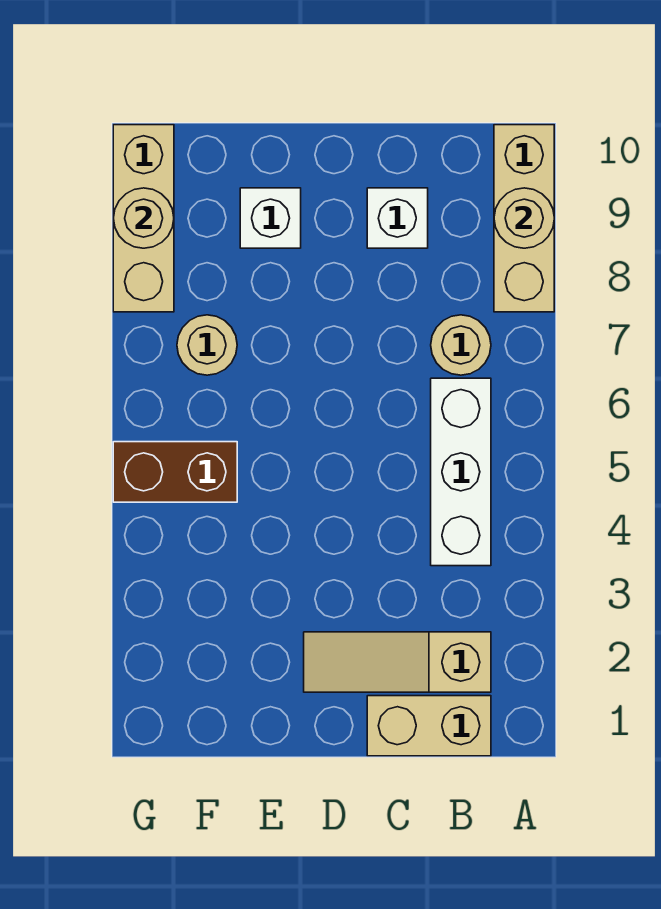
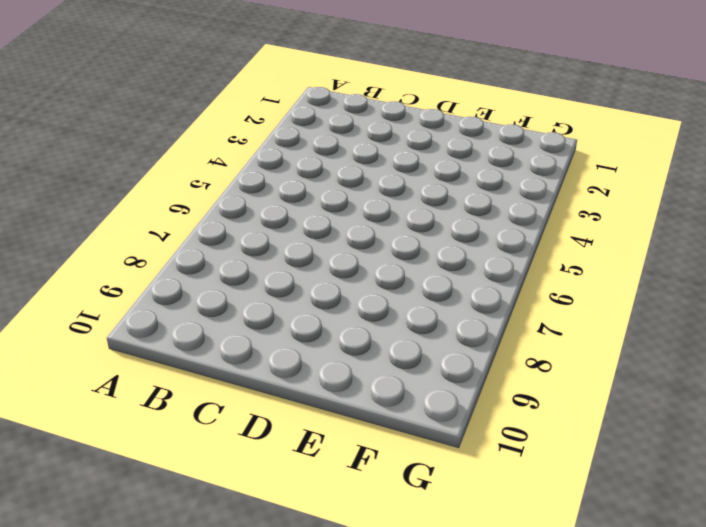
none -> tan 1x3 brick [494,125,554,312]
none -> tan 1x2 brick [367,696,491,756]
none -> tan 1x3 slope [304,632,491,692]

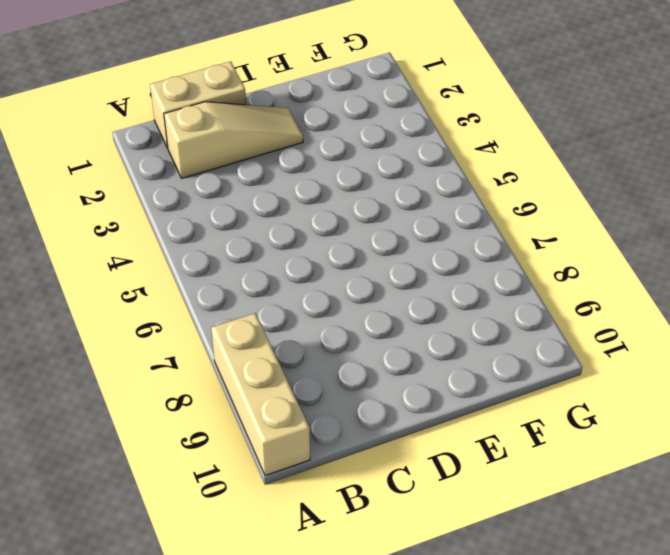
none -> white 1x3 brick [431,378,491,566]
none -> tan 1x1 round brick [431,315,491,375]
none -> white 1x1 brick [367,188,428,248]

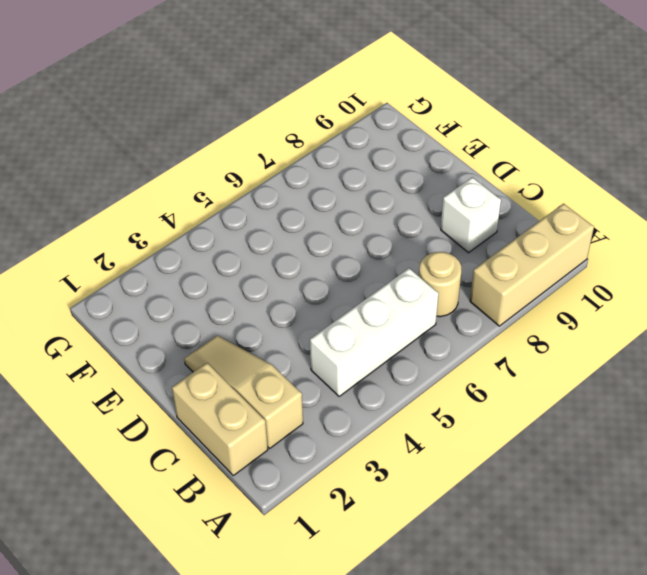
none -> white 1x1 brick [240,188,301,248]
none -> brown 1x2 brick [113,442,237,502]
none -> tan 1x1 round brick [177,315,237,375]

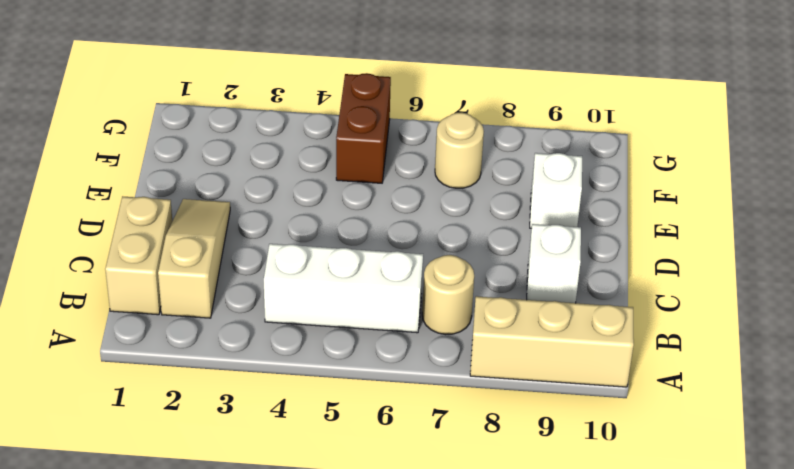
none -> tan 1x3 brick [113,125,174,312]
none -> tan 1x1 round brick [494,188,554,248]
none -> tan 1x1 round brick [113,188,174,248]

